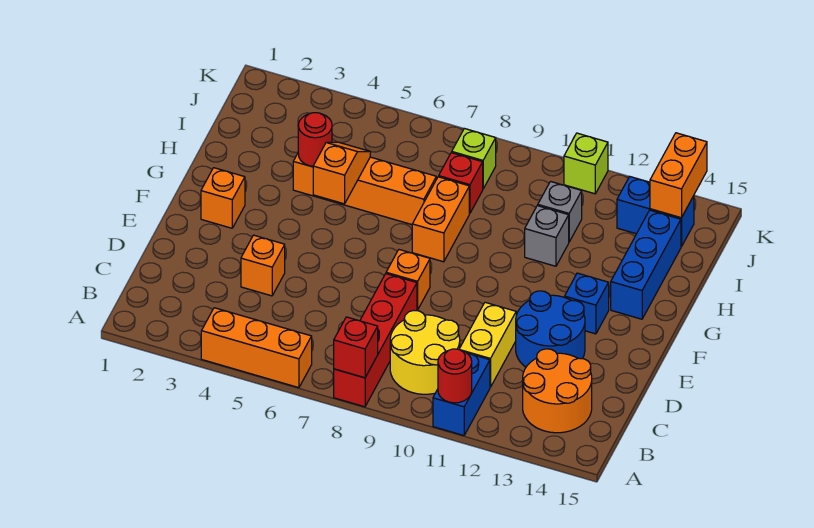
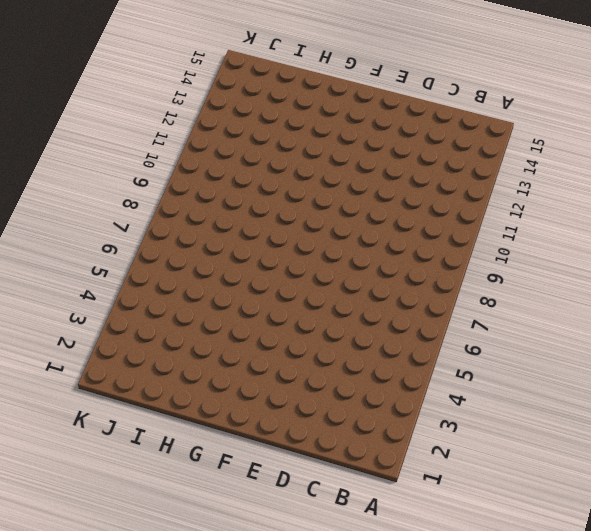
none -> orange 1x3 brick [201,308,312,388]
none -> red 1x4 brick [334,274,417,407]
none -> blue 1x2 brick [433,353,490,435]

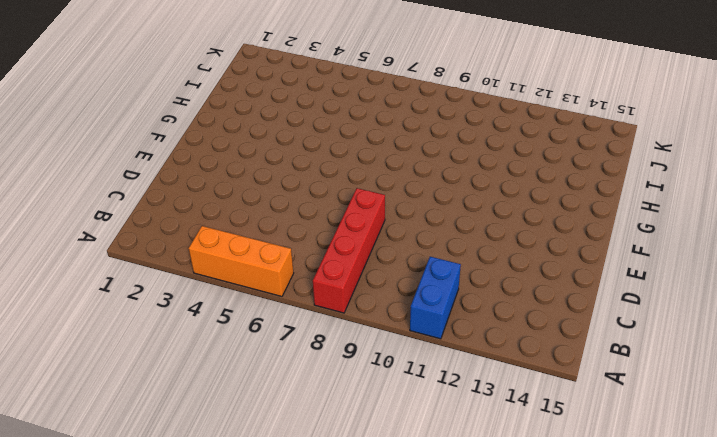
none -> yellow 2x2 round brick [390,310,460,394]
none -> orange 2x2 round brick [523,349,592,433]
none -> yellow 1x2 brick [459,302,516,387]

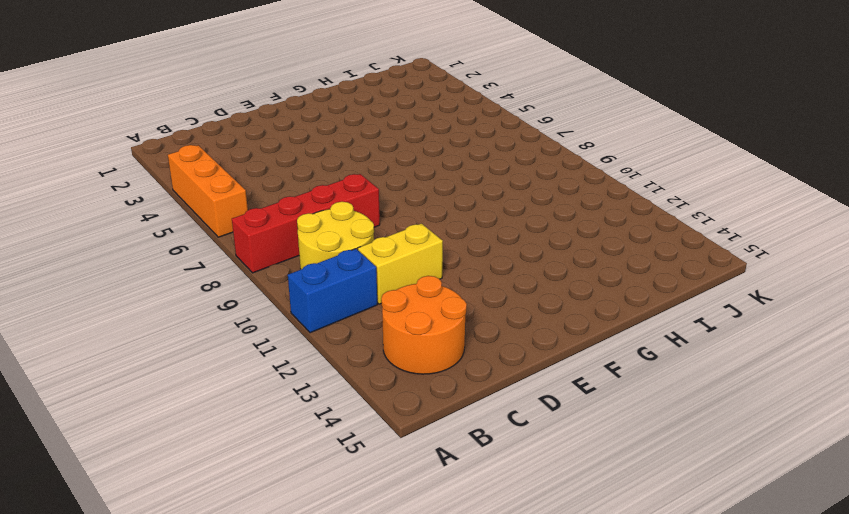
none -> orange 1x1 brick [241,235,285,296]
none -> blue 2x2 round brick [516,291,585,367]
none -> orange 1x1 brick [386,250,430,310]

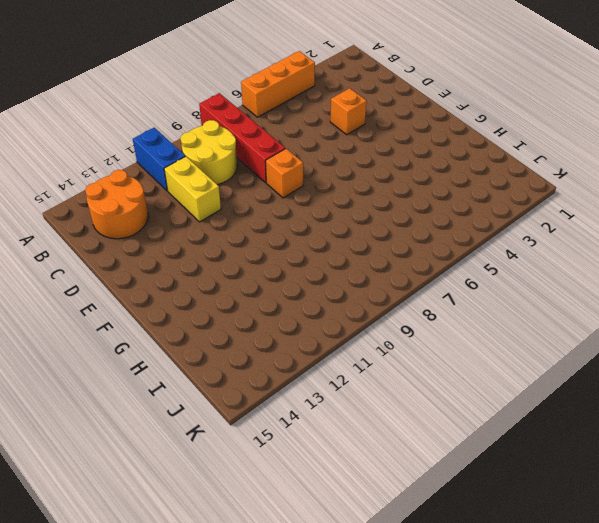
none -> blue 2x2 round brick [516,291,585,367]
none -> orange 1x1 brick [201,168,245,228]
none -> blue 1x1 brick [565,273,609,334]

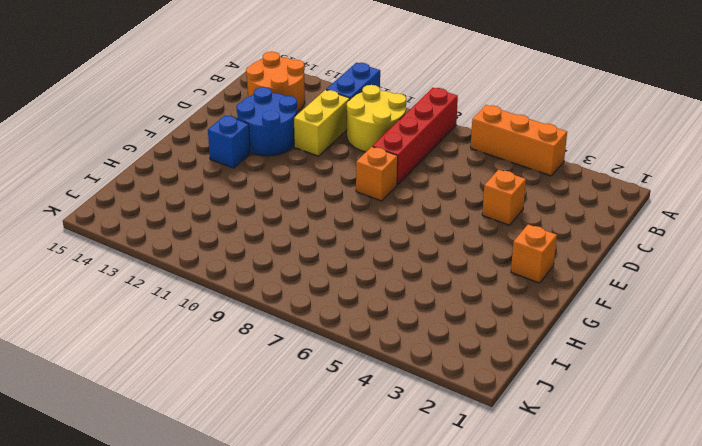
none -> orange 1x2 brick [412,177,469,262]
none -> blue 1x3 brick [611,210,681,319]
none -> orange 1x4 brick [293,154,436,225]

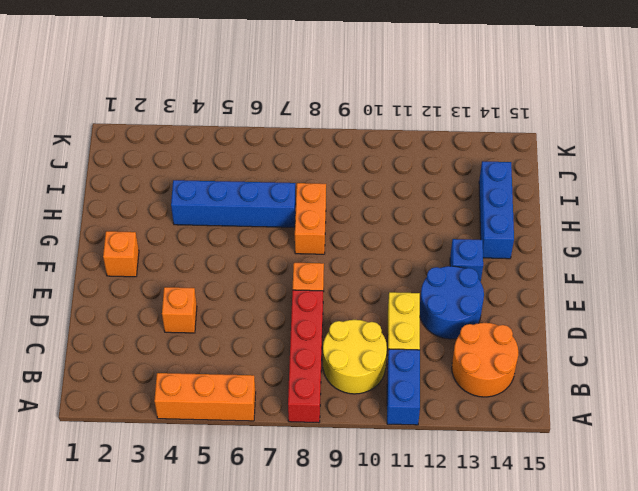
blue 1x4 brick [171,180,296,227] -> orange 1x4 brick [293,154,436,225]
none -> grey 1x1 brick [525,206,569,266]
none -> red 1x1 brick [439,153,483,213]
none -> grey 1x1 brick [538,182,582,242]

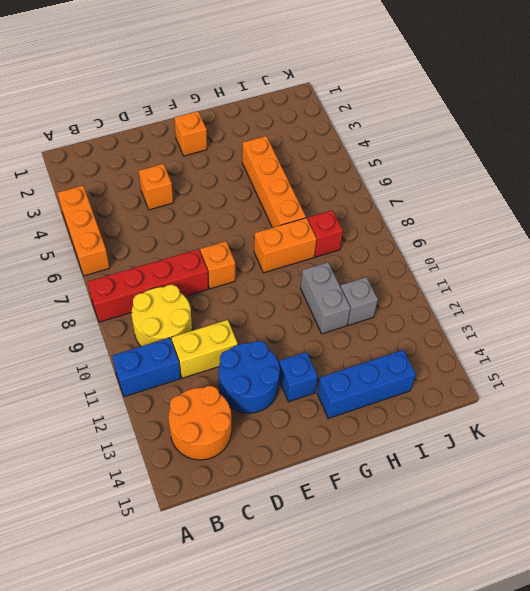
grey 1x2 brick [300,262,350,334] -> grey 1x1 brick [525,206,569,266]
none -> lime 1x1 brick [452,129,496,189]
none -> blue 1x2 brick [617,176,694,247]
none -> lime 1x1 brick [564,133,608,194]

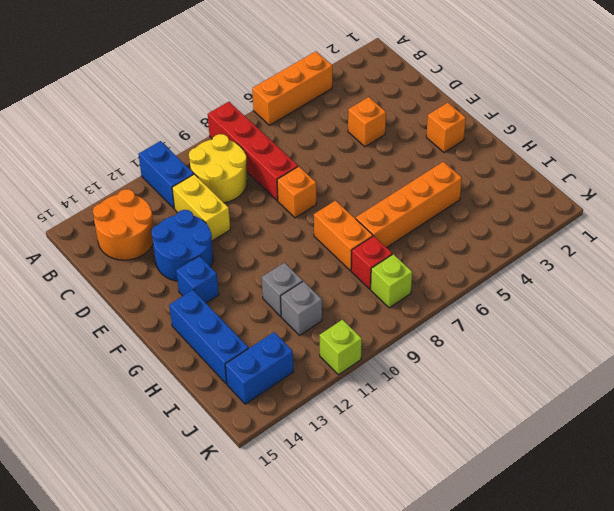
none -> red 1x1 brick [334,317,378,378]
none -> red 1x1 round brick [438,349,472,403]
none -> orange 1x2 slope [313,142,370,204]

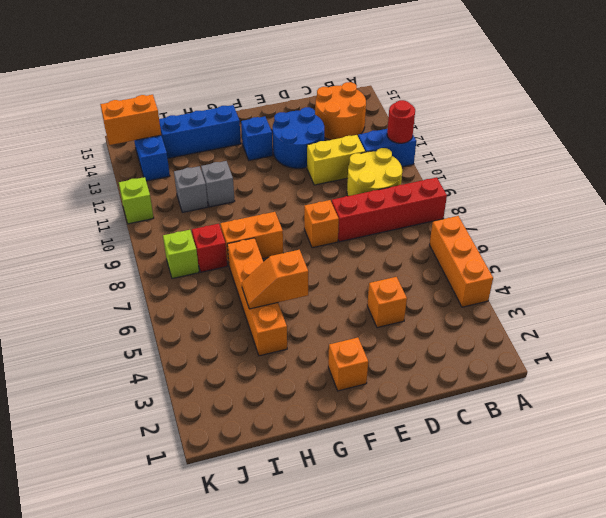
none -> red 1x1 brick [334,317,378,378]
none -> red 1x1 round brick [298,113,332,166]

